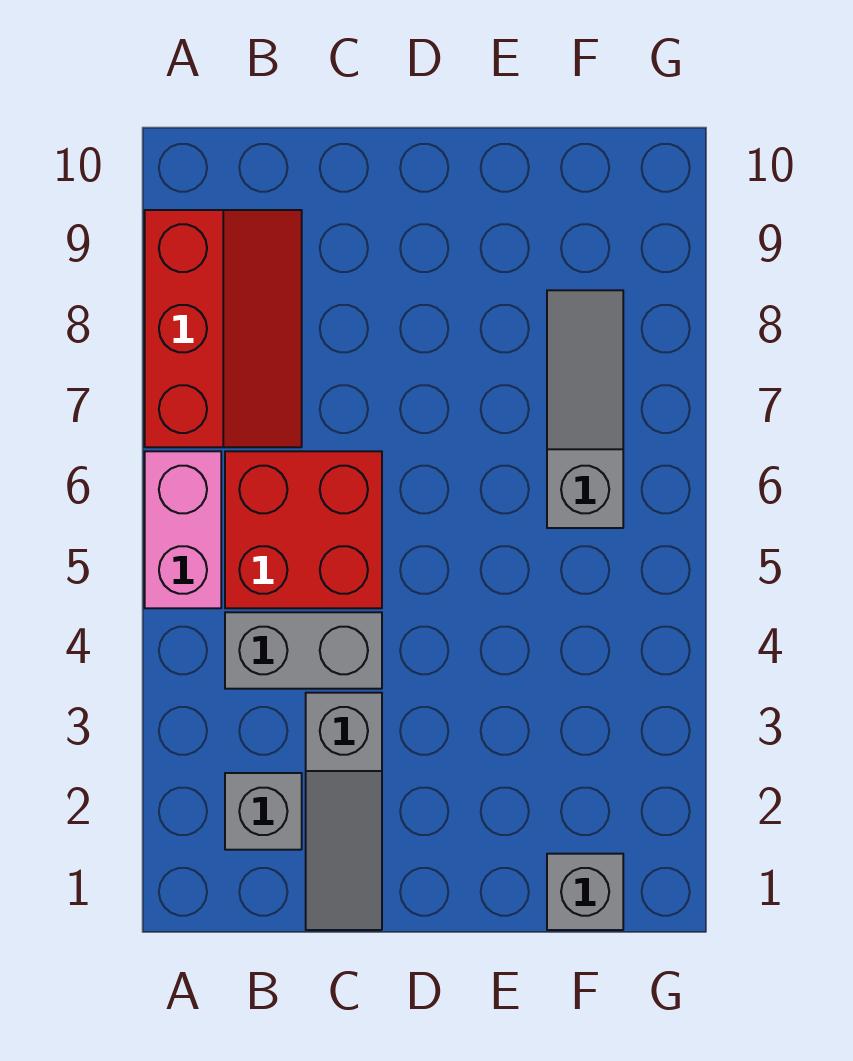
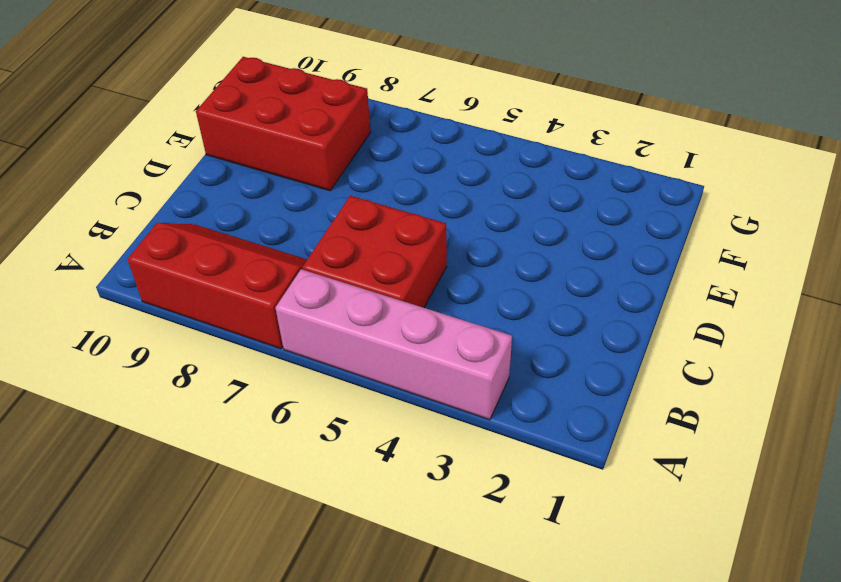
pink 1x4 brick [276,269,512,420] -> pink 1x2 brick [145,451,221,608]
red 2x3 brick [196,57,371,191] -> grey 1x3 slope [547,290,623,528]
none -> grey 1x1 brick [225,773,302,850]
none -> grey 1x2 brick [225,612,382,689]

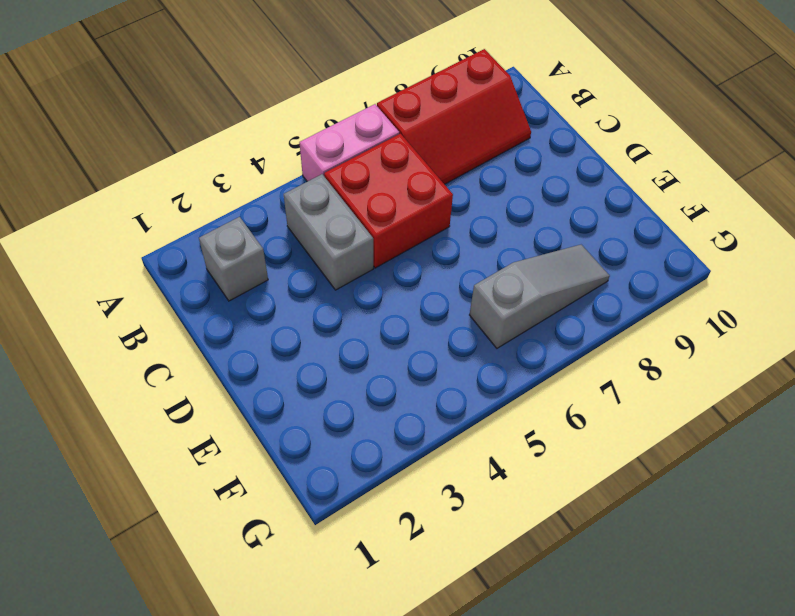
none -> grey 1x3 slope [306,693,382,930]
none -> grey 1x1 brick [547,854,623,930]

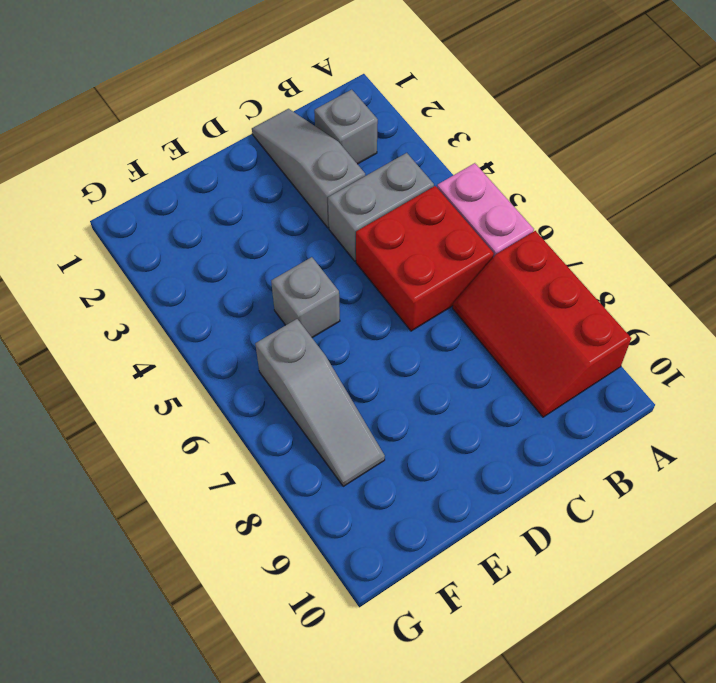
grey 1x1 brick [271,257,340,338] -> grey 1x1 brick moved to [547,854,623,930]

